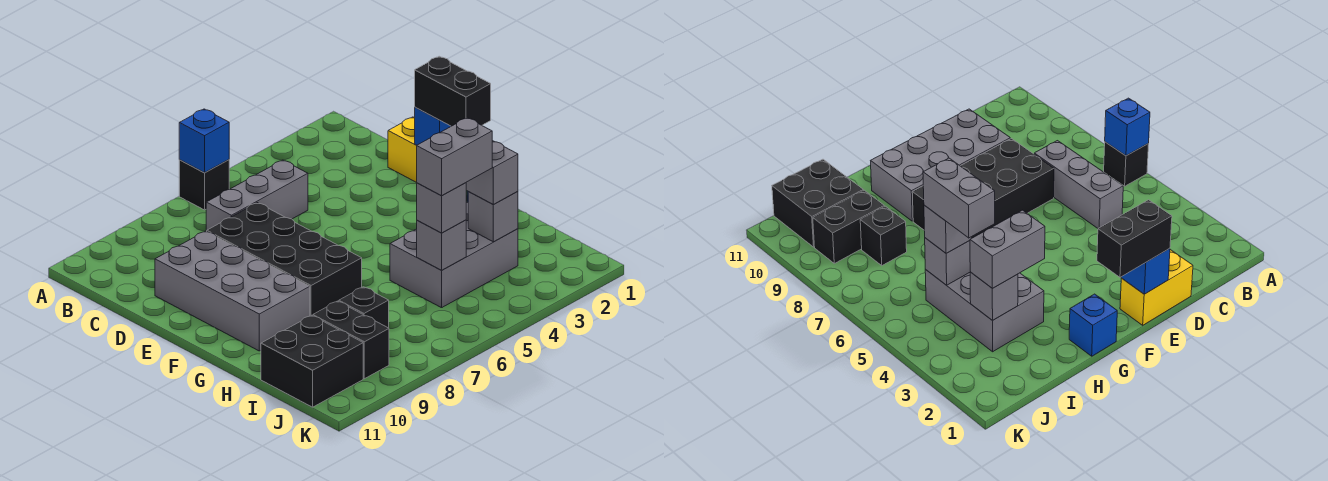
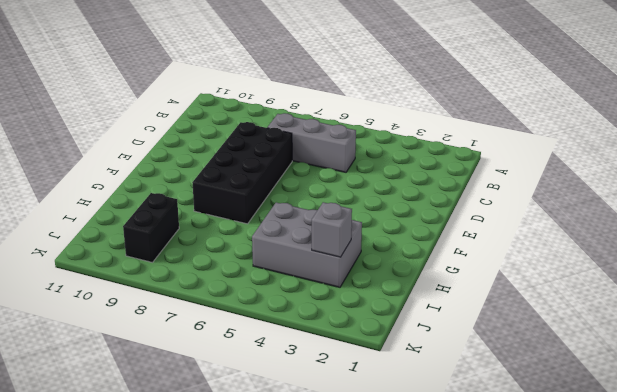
none -> black 1x1 brick [179,160,229,210]
none -> yellow 1x2 brick [388,117,417,183]
none -> grey 2x4 brick [155,231,310,351]

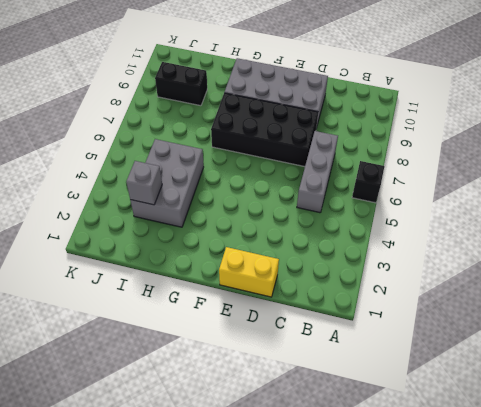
none -> blue 1x1 brick [1069,294,1117,356]
none -> black 1x1 brick [339,287,389,328]
none -> black 2x2 brick [261,315,363,407]

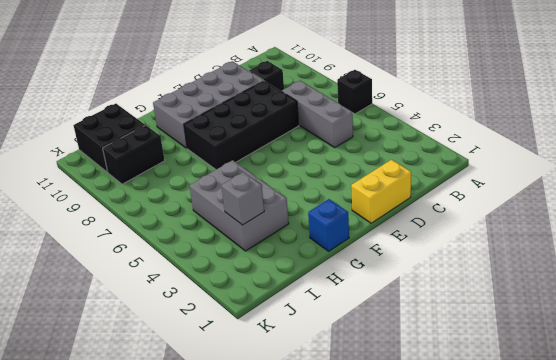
black 1x1 brick [249,61,284,91] -> black 1x1 brick moved to [339,287,389,328]
none -> blue 1x1 brick [179,109,229,173]
none -> blue 1x1 brick [415,107,451,145]
none -> grey 1x1 brick [417,220,466,270]

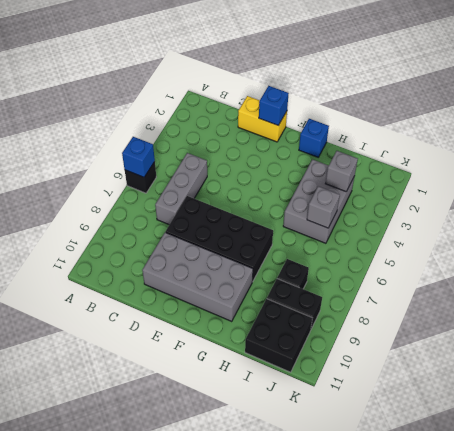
none -> black 1x2 brick [415,56,491,126]
none -> grey 1x2 brick [466,141,518,205]
none -> grey 1x1 brick [417,183,466,233]

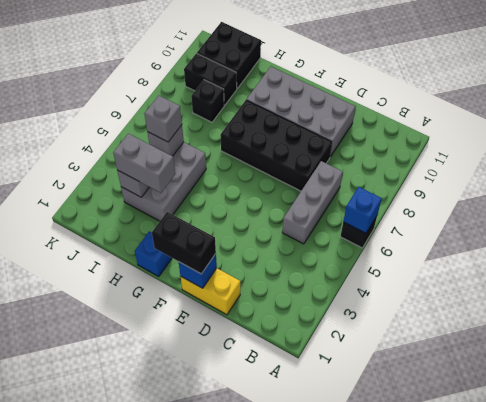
none -> grey 1x2 brick [417,118,492,196]

